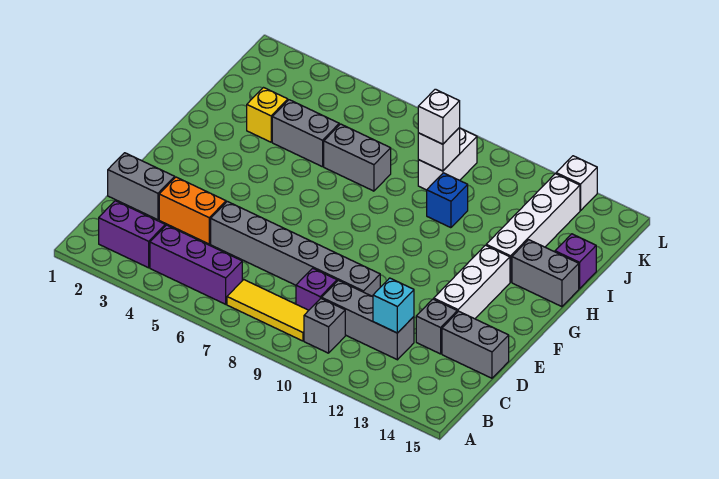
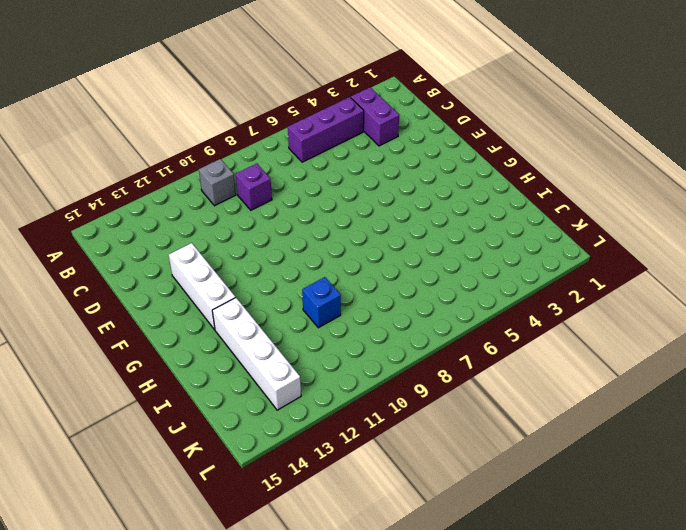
purple 1x2 brick [350,87,399,146] -> purple 1x2 brick turned to [99,201,165,268]
none -> yellow 1x3 tile [227,280,309,341]
none -> grey 1x3 brick [322,280,414,360]
none -> grey 1x2 brick [108,153,175,220]

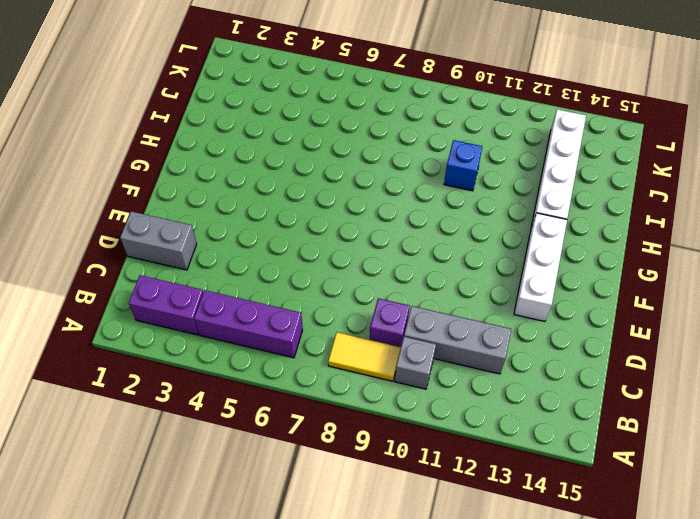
yellow 1x2 tile [328,332,401,381] -> yellow 1x3 tile [227,280,309,341]
none -> orange 1x2 brick [159,177,226,244]
none -> grey 1x6 brick [211,201,380,297]
none -> grey 1x1 brick [416,299,457,354]

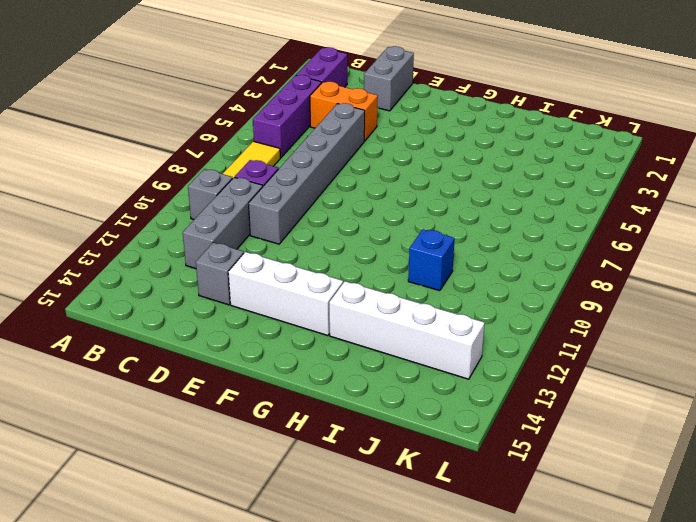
orange 1x2 brick [310,82,378,141] -> orange 1x2 brick turned to [159,177,226,244]
none -> grey 1x2 brick [442,311,509,378]
none -> grey 1x2 brick [512,240,579,307]
none -> yellow 1x1 brick [247,88,288,142]

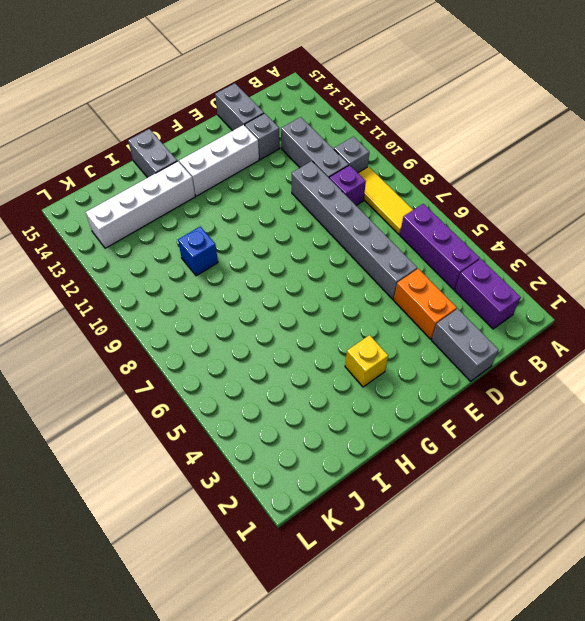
yellow 1x1 brick [345,335,388,387] -> yellow 1x1 brick moved to [247,88,288,142]
none -> grey 1x2 brick [272,100,339,167]
none -> grey 1x2 brick [324,124,391,191]
none -> purple 1x1 brick [555,234,596,289]

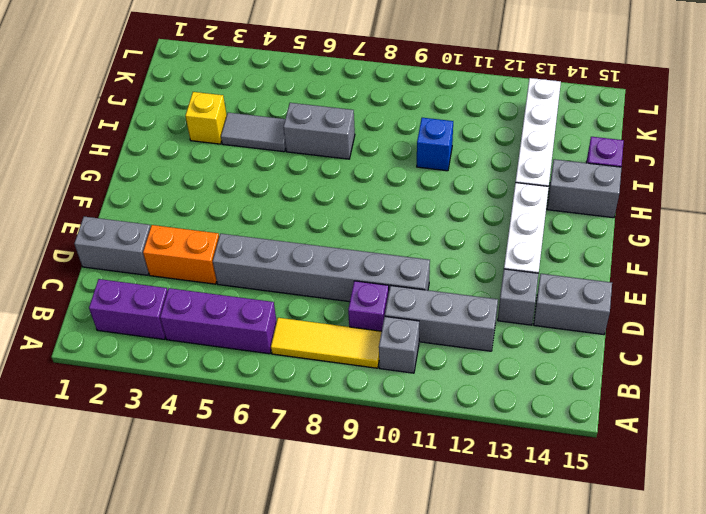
grey 1x2 tile [221,113,286,152] -> grey 1x2 brick [272,100,339,167]
none -> white 1x2 brick [418,129,477,190]
none -> white 1x1 brick [556,156,597,210]
none -> cyan 1x1 brick [373,278,414,333]

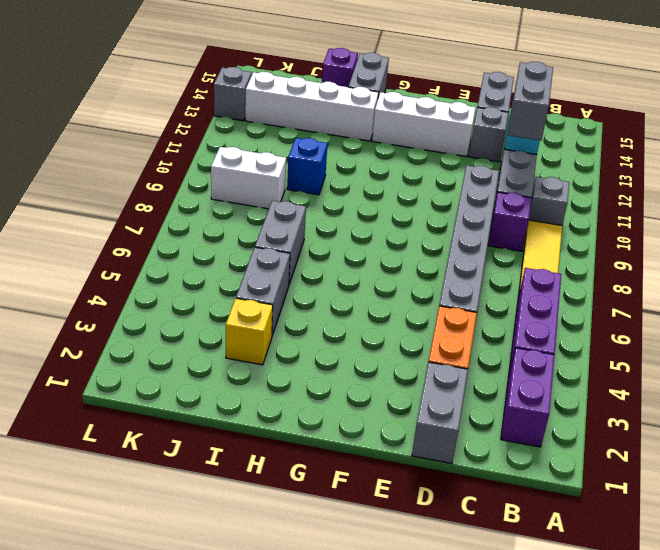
grey 1x2 brick [508,62,553,141] -> none
grey 1x1 brick [214,67,252,121] -> white 1x1 brick [556,156,597,210]
none -> white 1x1 brick [418,128,460,171]
none -> white 1x1 brick [418,89,460,144]

